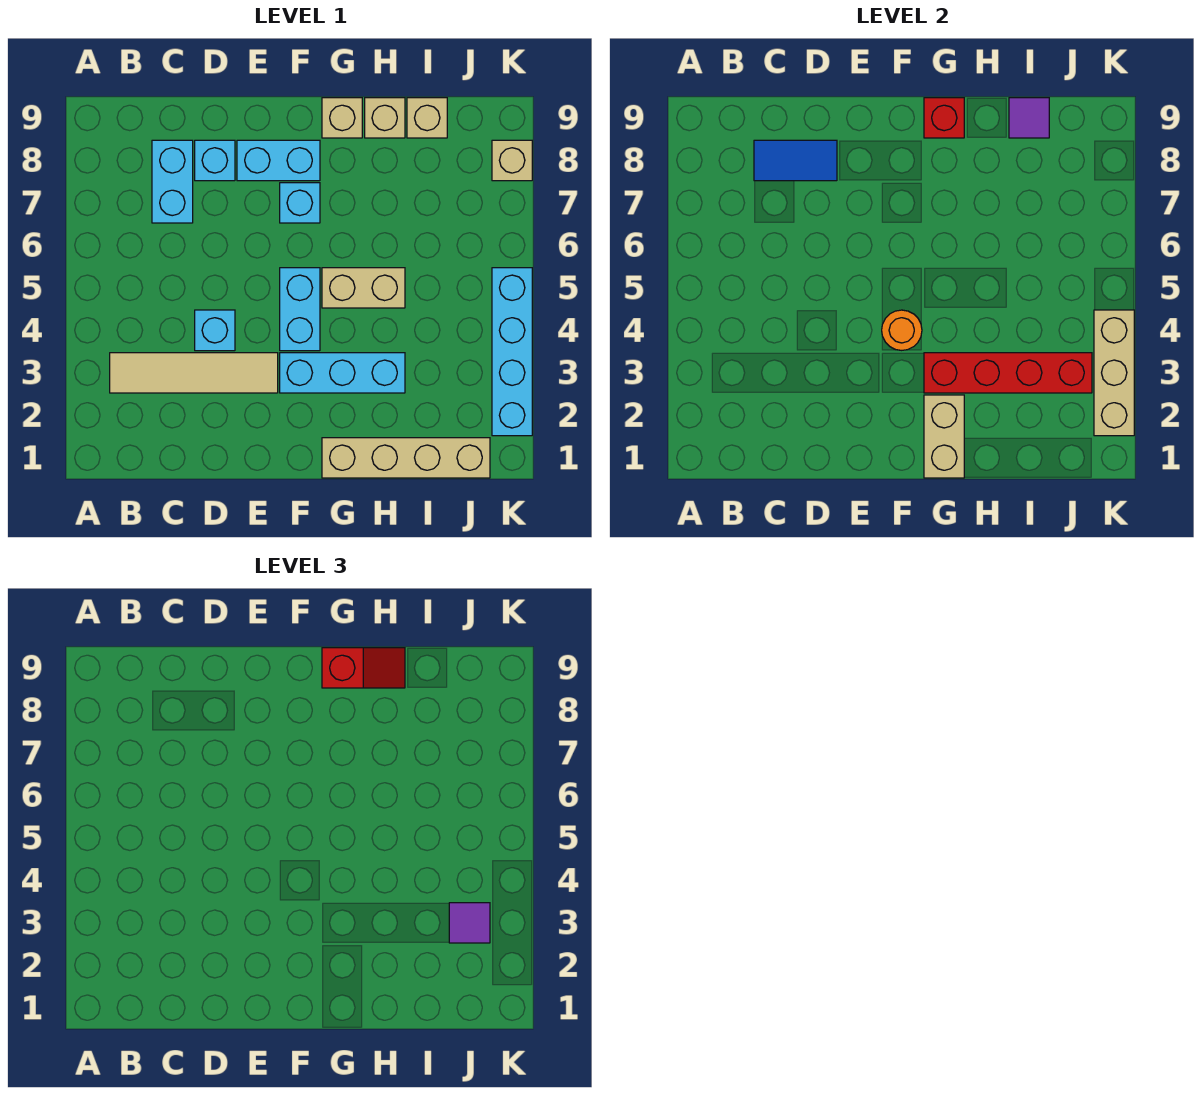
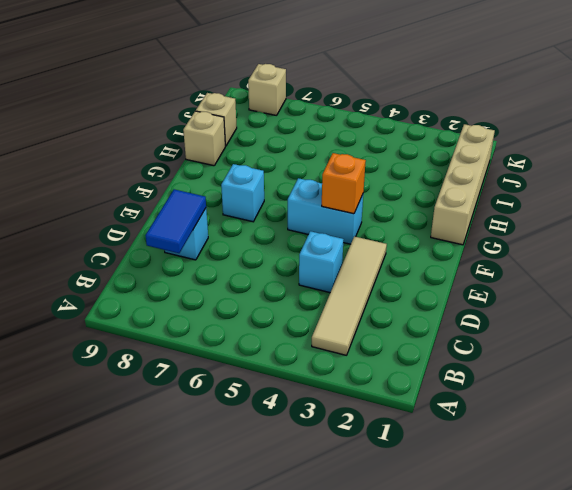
orange 1x1 brick [322,153,366,214] -> orange 1x1 round brick [882,310,922,350]
none -> cyan 1x2 brick [152,140,193,223]
none -> cyan 1x2 brick [237,140,320,181]
none -> cyan 1x3 brick [280,353,405,393]

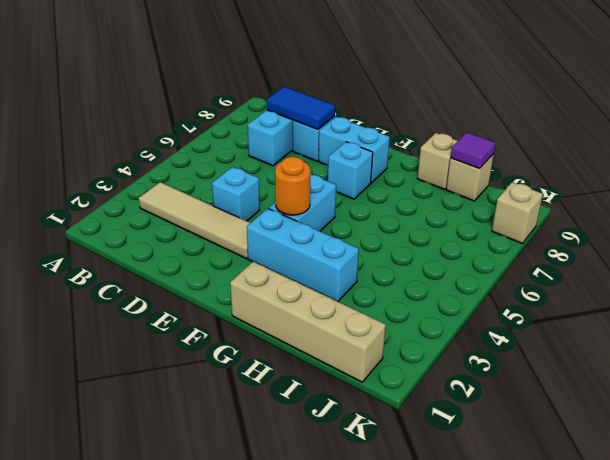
none -> tan 1x2 brick [322,268,405,308]
none -> tan 1x1 brick [322,98,362,138]
none -> cyan 1x4 brick [492,268,532,436]

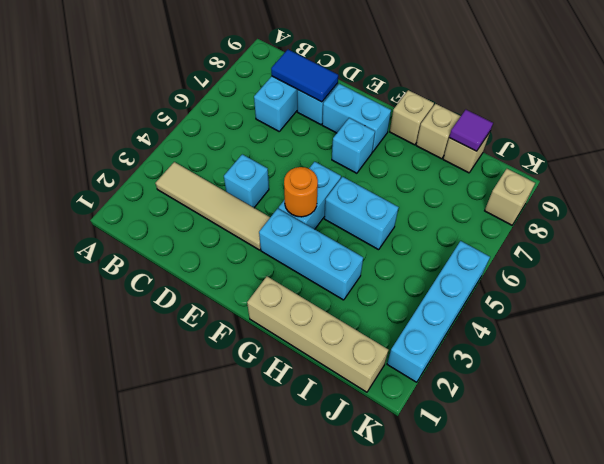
cyan 1x2 brick [324,177,399,250] -> tan 1x2 brick [322,268,405,308]
none -> tan 1x2 brick [924,395,964,478]
none -> red 1x4 brick [924,353,1092,393]
none -> red 1x1 brick [924,98,964,138]

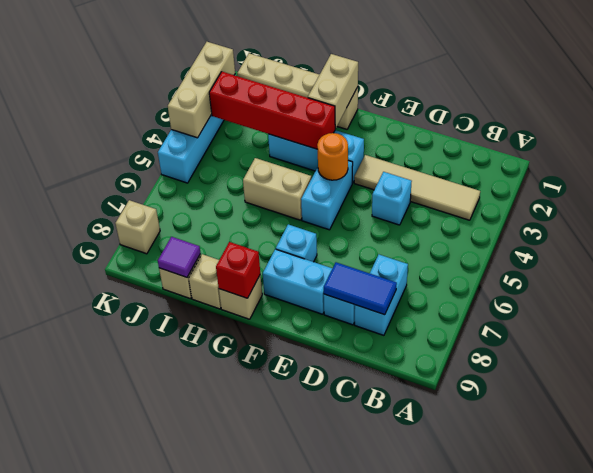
none -> red 1x2 slope [322,648,405,688]
none -> purple 1x1 tile [449,903,490,943]

